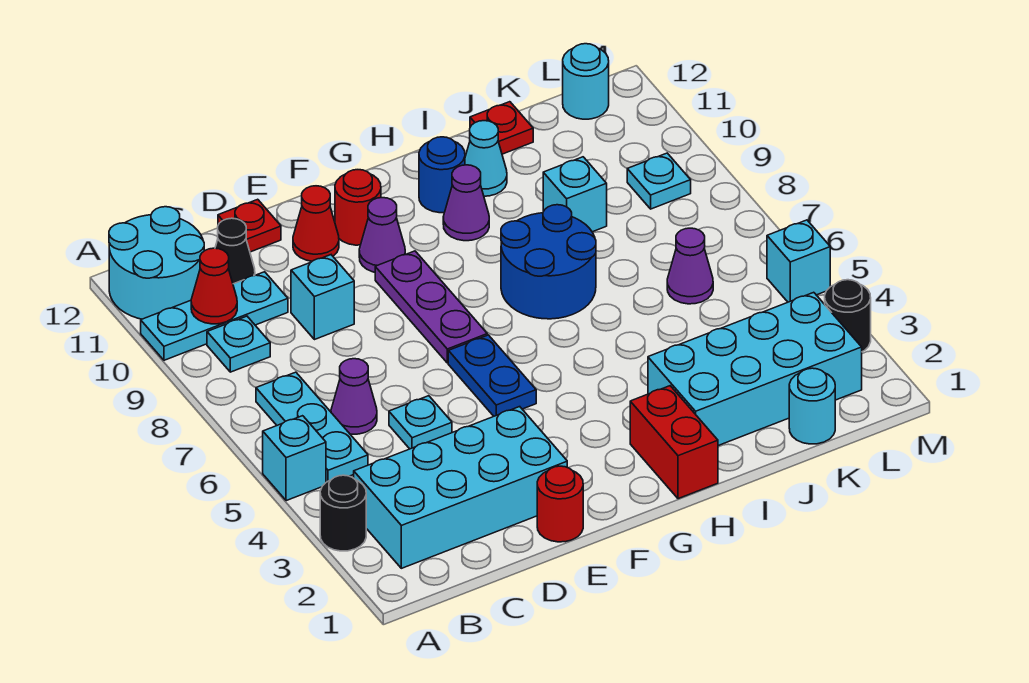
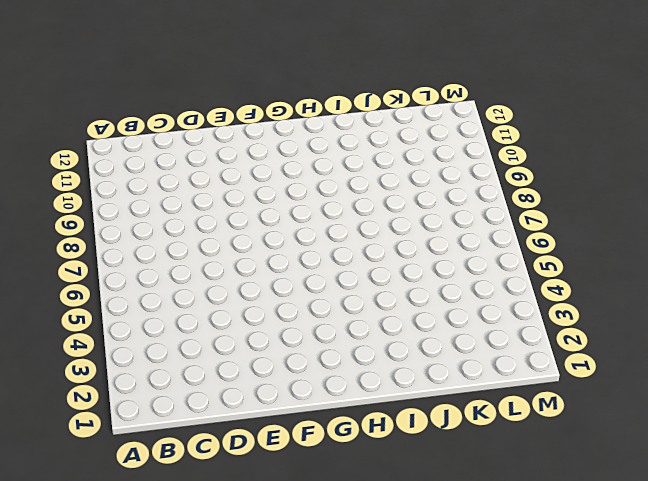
none -> black 1x1 round brick [320,475,366,551]
none -> cyan 1x1 brick [263,416,326,501]
none -> cyan 1x3 plate [141,272,288,360]
none -> cyan 2x2 round brick [109,207,204,319]

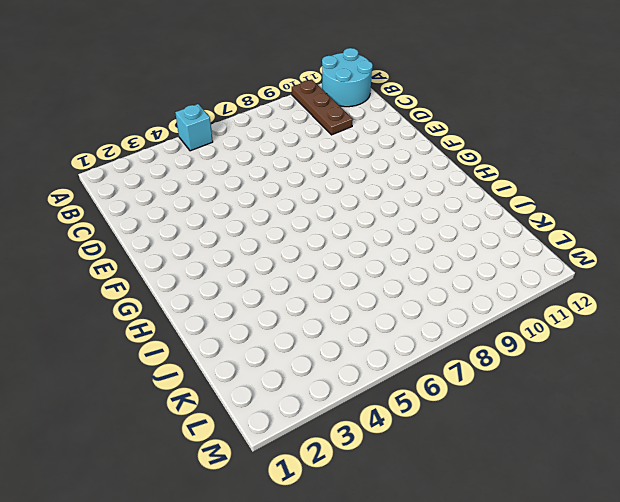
brown 1x3 plate [292,80,353,135] -> cyan 1x3 plate [141,272,288,360]
none -> black 1x1 round brick [320,475,366,551]
none -> cyan 2x4 brick [354,407,567,568]
none -> cyan 1x3 plate [256,372,368,482]
none -> cyan 1x1 plate [207,316,270,372]

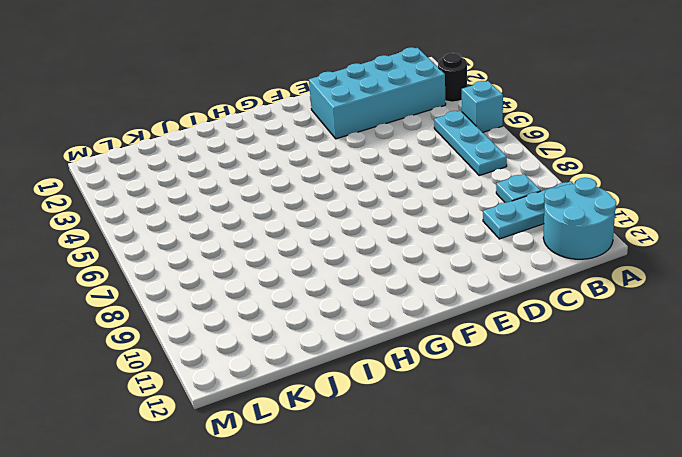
none -> purple 1x1 cone [331,359,377,434]
none -> black 1x1 cone [215,218,255,284]
none -> cyan 1x1 plate [389,396,452,449]
none -> cyan 1x1 brick [291,255,354,340]

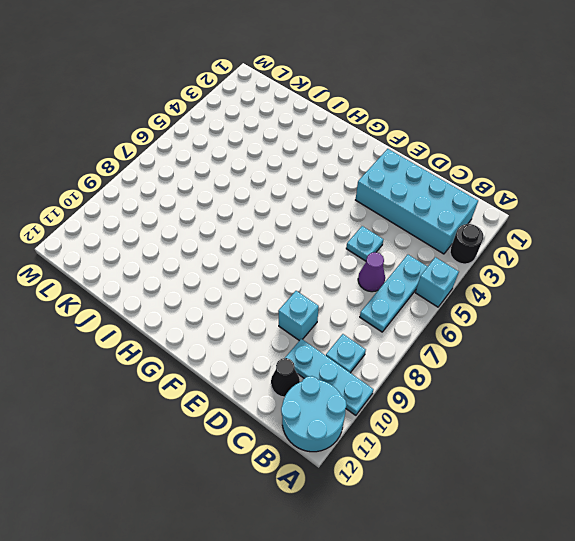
none -> red 1x1 plate [218,199,281,252]
none -> red 1x1 round brick [537,466,583,542]
none -> red 1x1 cone [293,186,339,261]
none -> blue 1x2 plate [448,335,536,416]

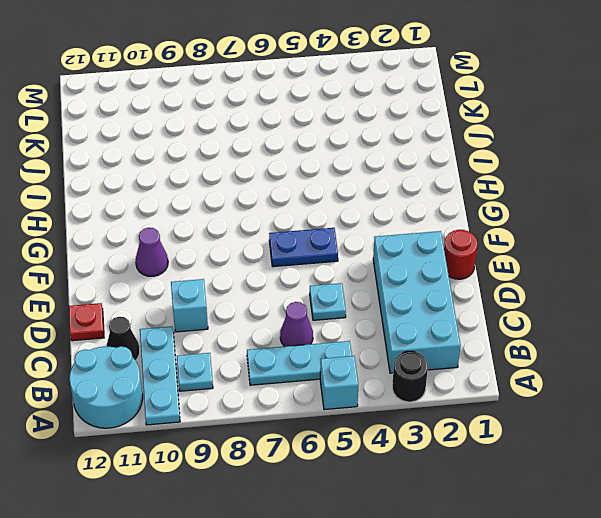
none -> red 1x1 cone [293,186,339,261]
none -> purple 1x3 plate [375,251,487,363]
none -> red 1x1 round brick [335,170,381,245]
none -> red 1x2 brick [630,386,718,499]

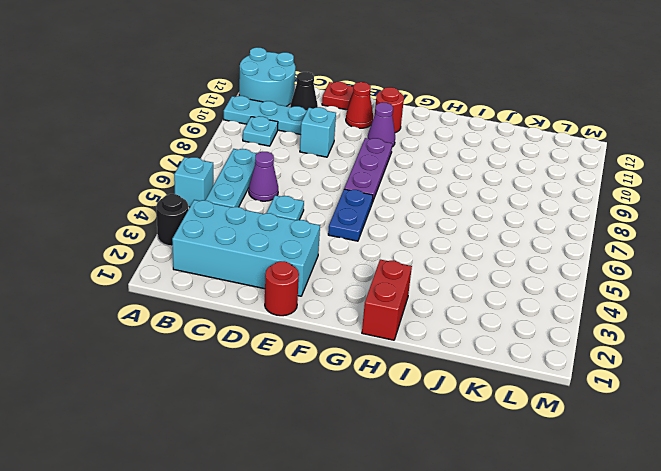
none -> blue 2x2 round brick [501,205,596,319]
none -> purple 1x1 cone [443,165,489,241]
none -> blue 1x1 round brick [419,137,465,213]
none -> cyan 2x4 brick [648,292,862,446]

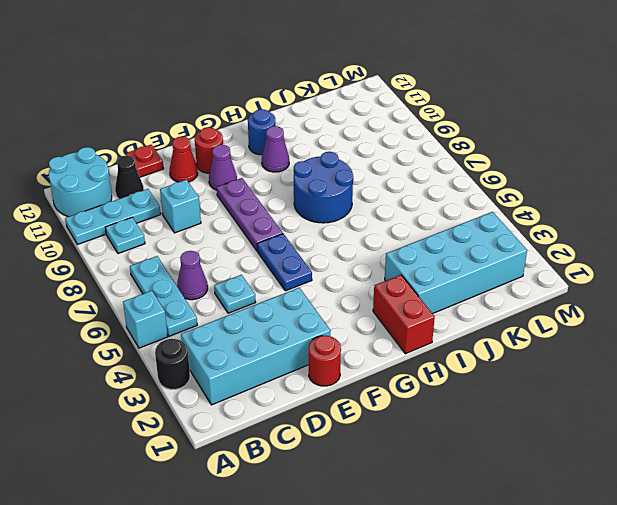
none -> cyan 1x1 cone [465,121,507,196]
none -> cyan 1x1 brick [543,157,607,232]
none -> red 1x1 plate [470,102,533,154]
none -> cyan 1x1 round brick [789,368,835,444]

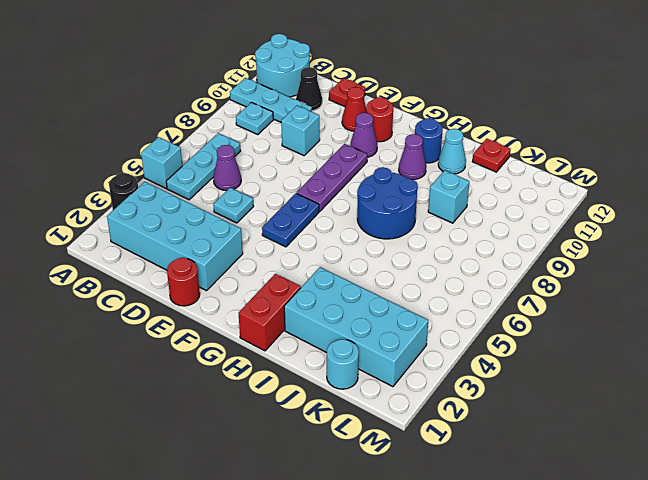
none -> purple 1x1 cone [667,228,713,304]
none -> cyan 1x1 plate [627,153,691,209]
none -> cyan 1x1 round brick [563,44,609,119]
none -> black 1x1 round brick [825,280,871,352]

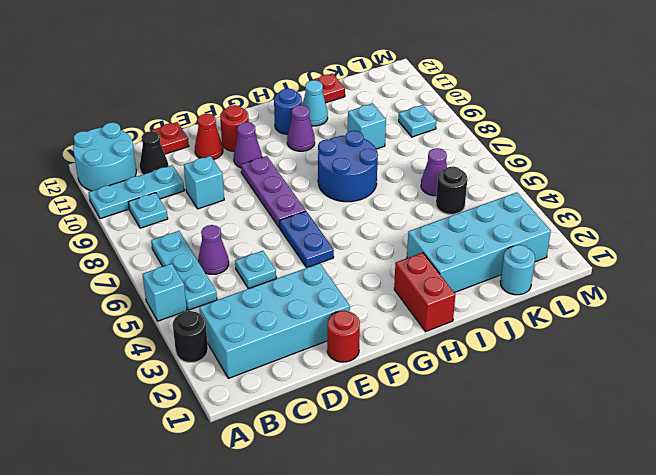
black 1x1 round brick [436,166,467,214] -> black 1x1 round brick moved to [825,280,871,352]
none -> cyan 1x1 round brick [563,44,609,119]
none -> cyan 1x1 brick [767,220,830,302]
none -> red 1x1 cone [191,248,237,324]

